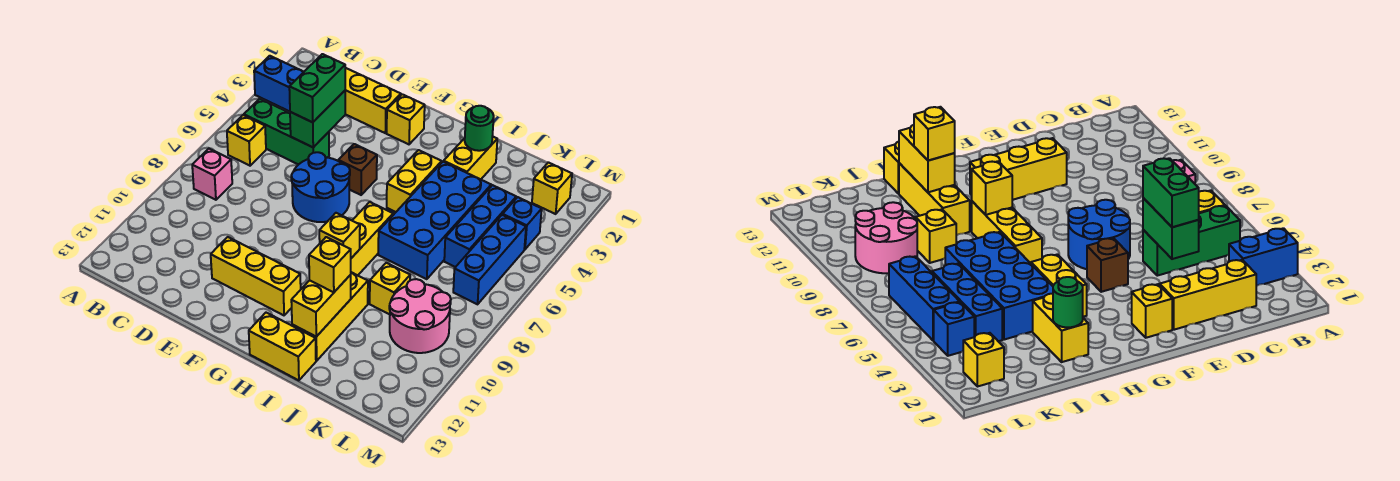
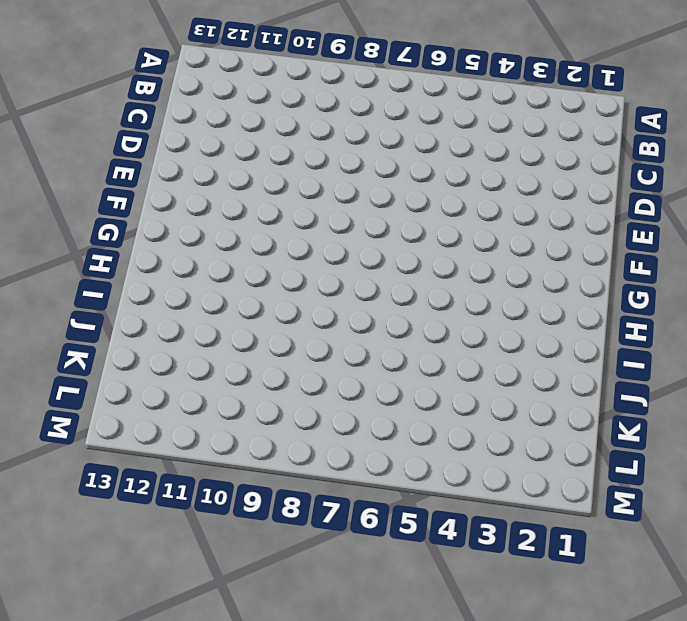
none -> blue 1x2 brick [254,56,303,111]
none -> green 1x3 brick [244,99,329,165]
none -> yellow 1x1 brick [227,115,266,166]

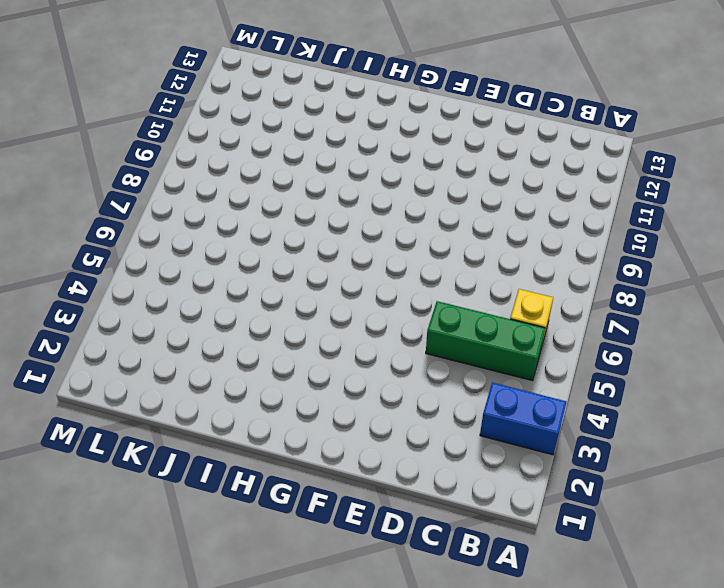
none -> pink 1x1 brick [192,149,232,200]
none -> yellow 1x3 brick [345,68,401,133]
none -> blue 2x2 round brick [291,152,350,222]

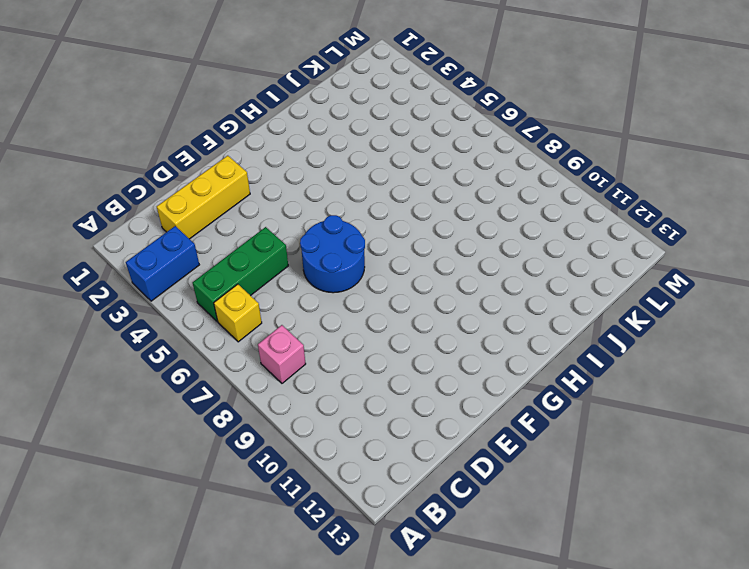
none -> yellow 1x3 brick [211,237,301,315]
none -> yellow 1x1 brick [387,94,425,144]
none -> brown 1x1 brick [338,144,377,195]

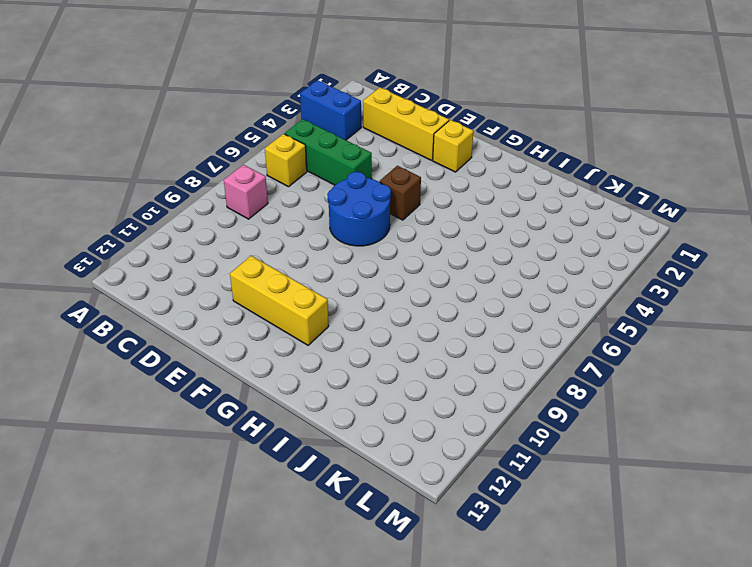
none -> yellow 1x2 brick [387,150,442,212]
none -> yellow 1x3 brick [351,202,393,275]
none -> yellow 1x2 brick [249,313,316,380]

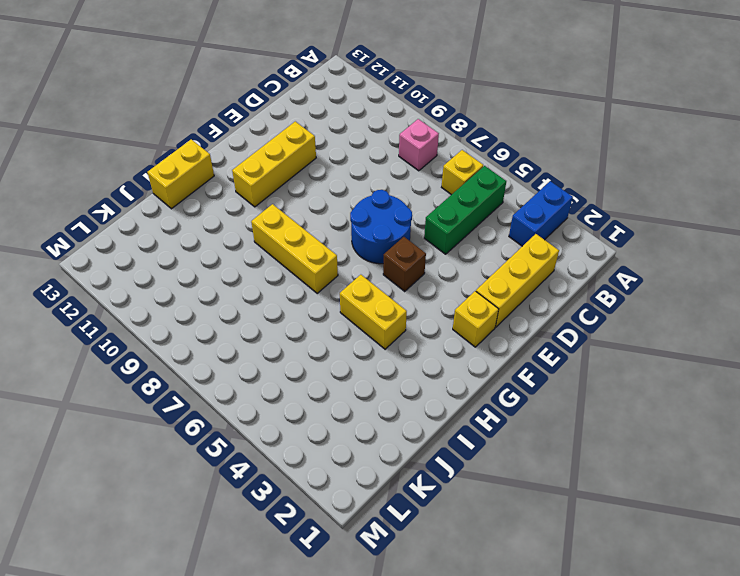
none -> yellow 1x2 brick [444,136,497,179]
none -> blue 2x4 brick [378,162,491,279]
none -> yellow 1x3 brick [292,272,368,361]

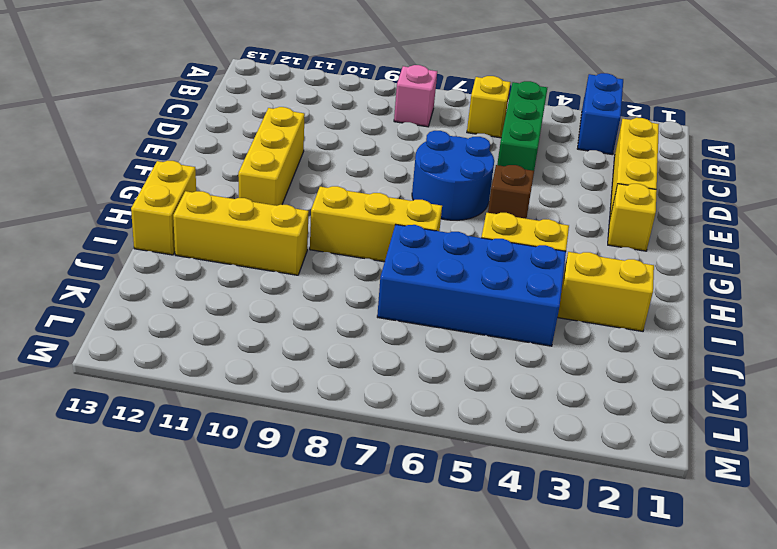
none -> yellow 1x1 brick [370,263,410,314]
none -> blue 1x3 brick [444,185,516,267]
none -> pink 2x2 round brick [389,279,451,353]

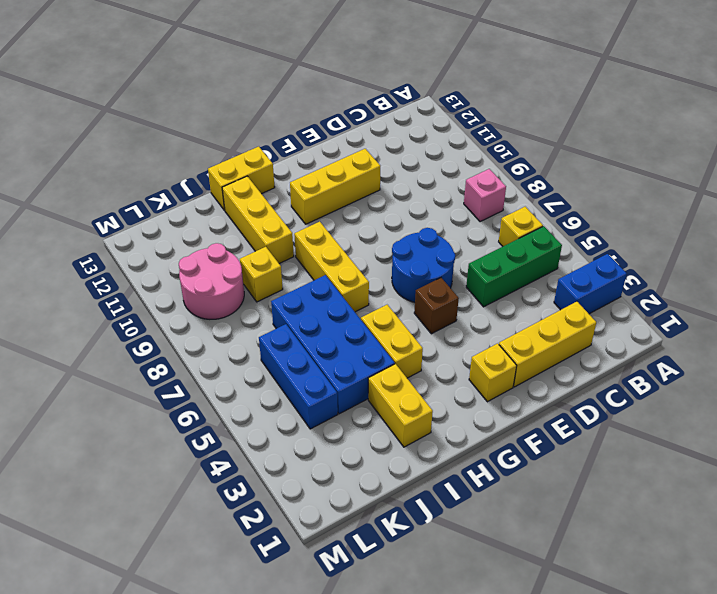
none -> yellow 1x1 brick [532,162,572,214]
none -> blue 1x1 brick [503,197,542,249]
none -> blue 1x3 brick [453,215,526,304]

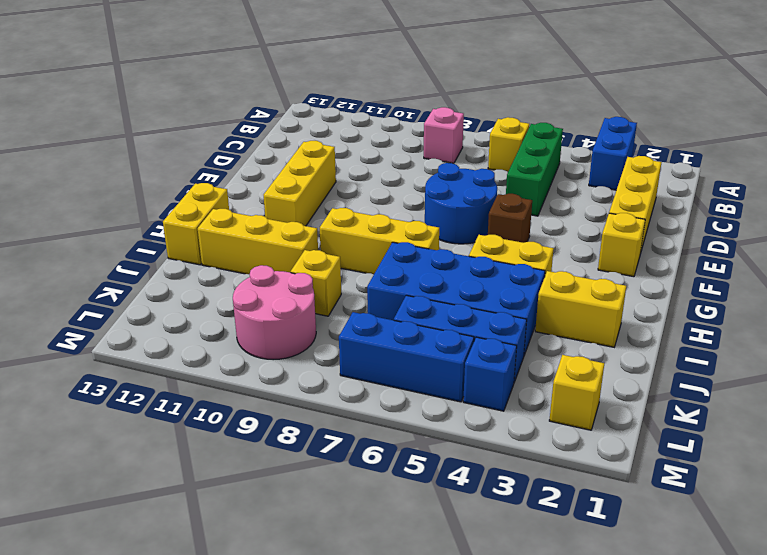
none -> green 1x2 brick [290,91,345,147]
none -> yellow 1x1 brick [319,213,360,258]
none -> green 1x1 round brick [465,106,494,151]

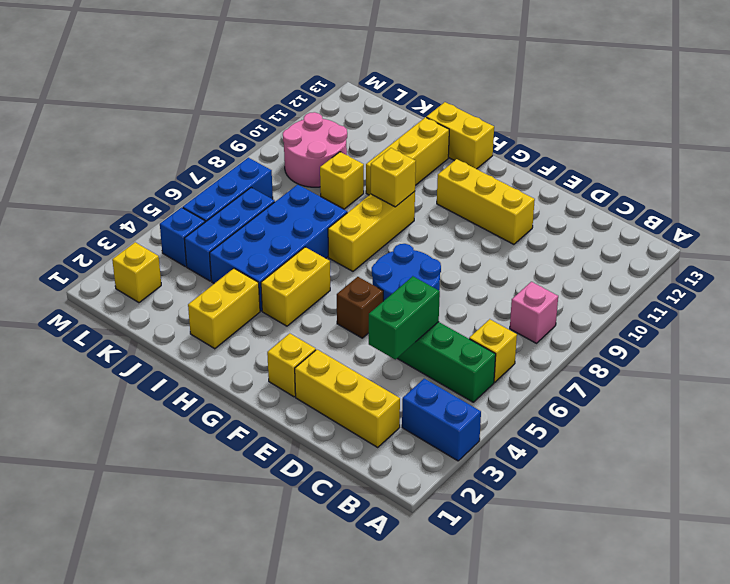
none -> green 1x1 round brick [465,106,494,151]
none -> yellow 1x2 brick [291,275,351,337]
none -> green 1x2 brick [289,54,345,122]

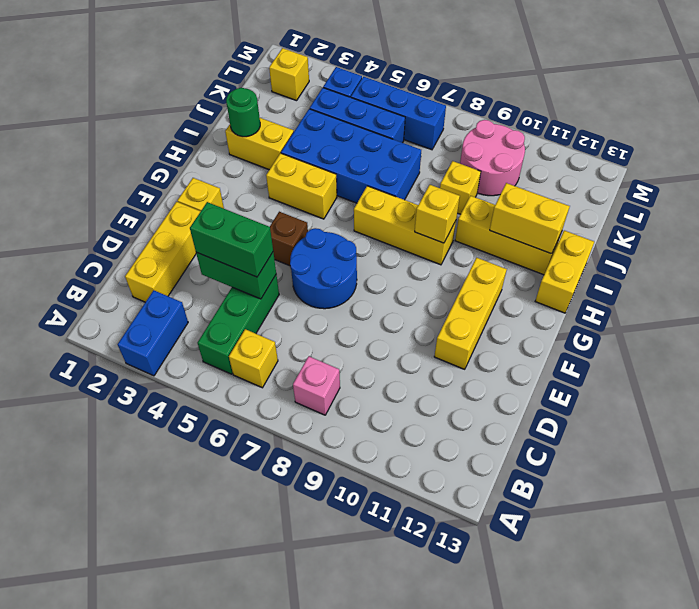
none -> yellow 1x1 brick [309,237,351,292]

